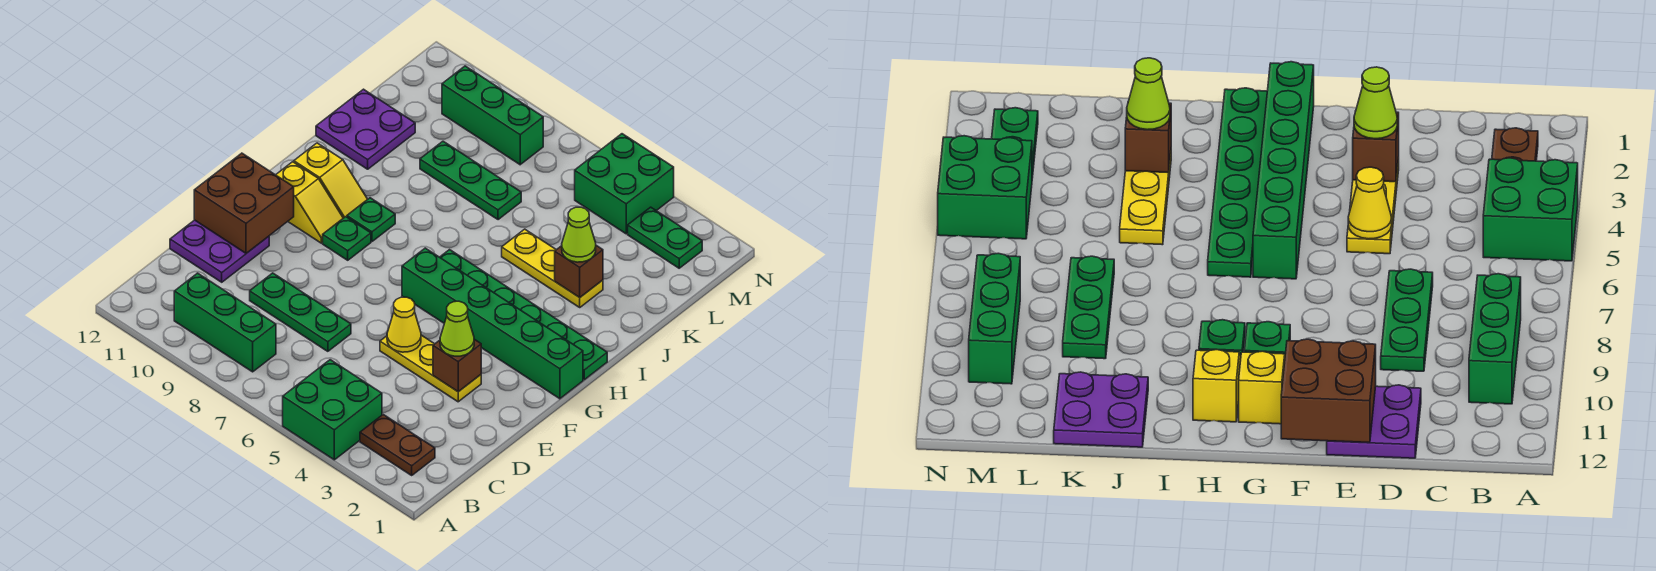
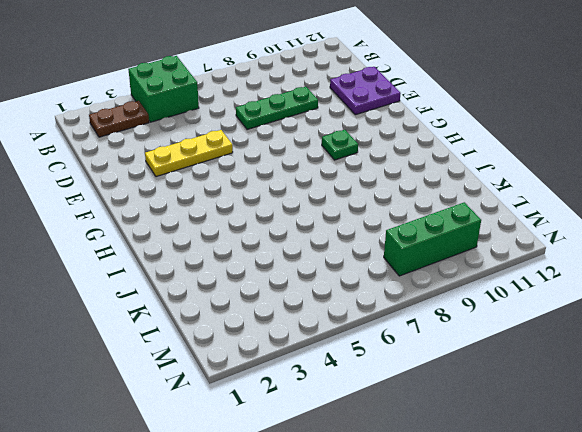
none -> green 1x3 brick [174,273,276,372]
none -> green 1x6 brick [402,248,583,399]
none -> yellow 1x2 slope [276,162,343,243]

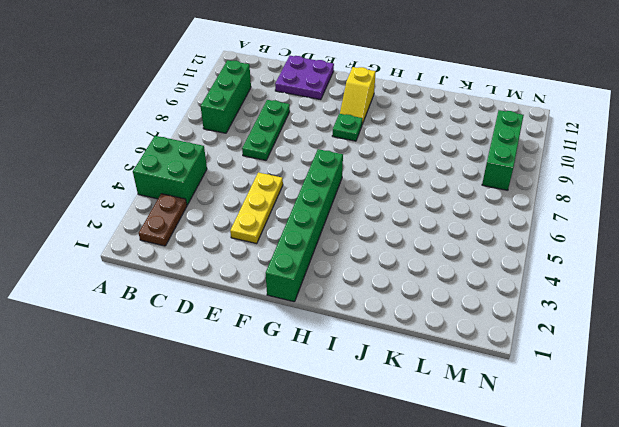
none -> green 1x6 plate [440,250,607,380]
none -> green 1x1 plate [347,198,395,241]
none -> yellow 1x2 slope [294,143,368,218]

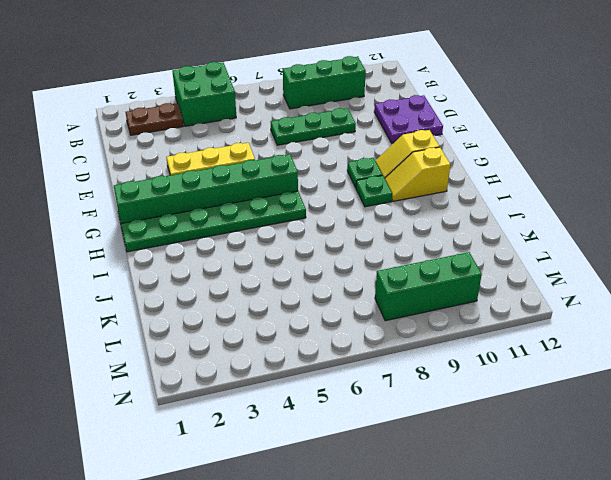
none -> yellow 1x3 plate [502,229,603,307]
none -> purple 2x2 plate [316,89,415,169]
none -> green 1x3 plate [420,141,521,220]

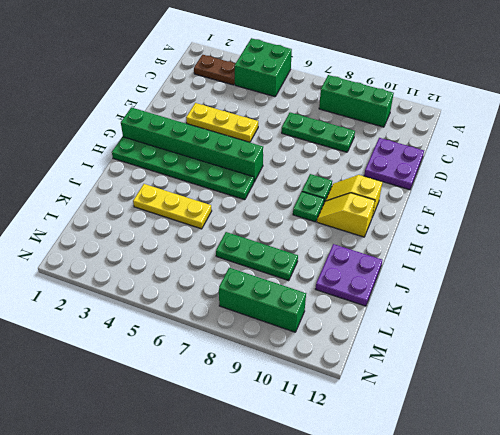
none -> green 1x2 plate [628,207,702,268]
none -> green 2x2 brick [575,134,674,234]
none -> brown 1x1 brick [433,339,481,392]

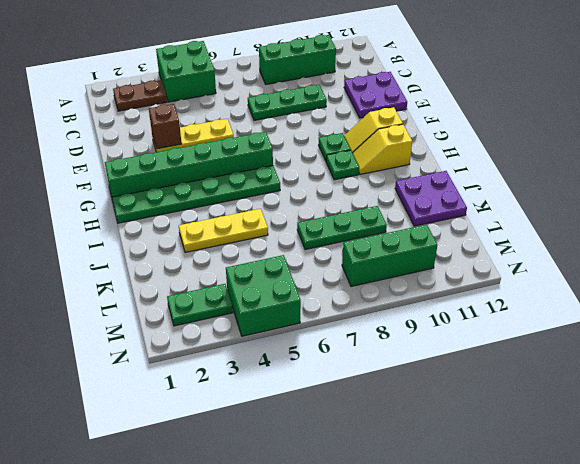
none -> yellow 1x1 cone [387,297,421,352]
none -> brown 2x2 brick [194,153,294,253]
none -> brown 1x1 brick [555,245,603,297]

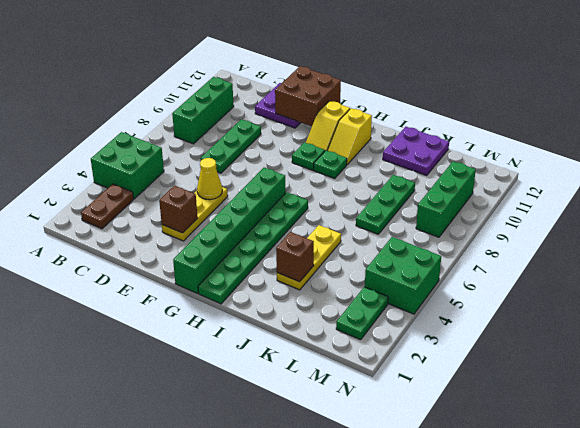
none -> lime 1x1 cone [440,301,474,356]
none -> lime 1x1 cone [562,207,596,262]

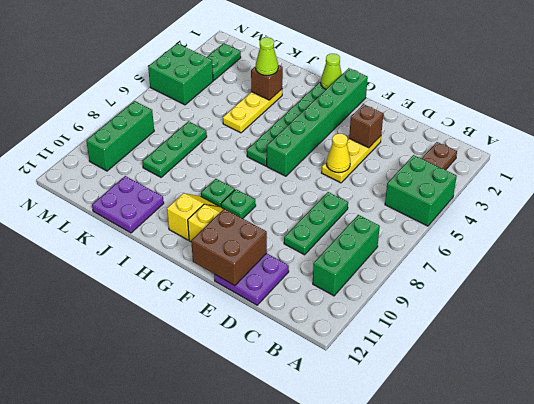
lime 1x1 cone [321,54,342,89] -> lime 1x1 cone moved to [440,301,474,356]

